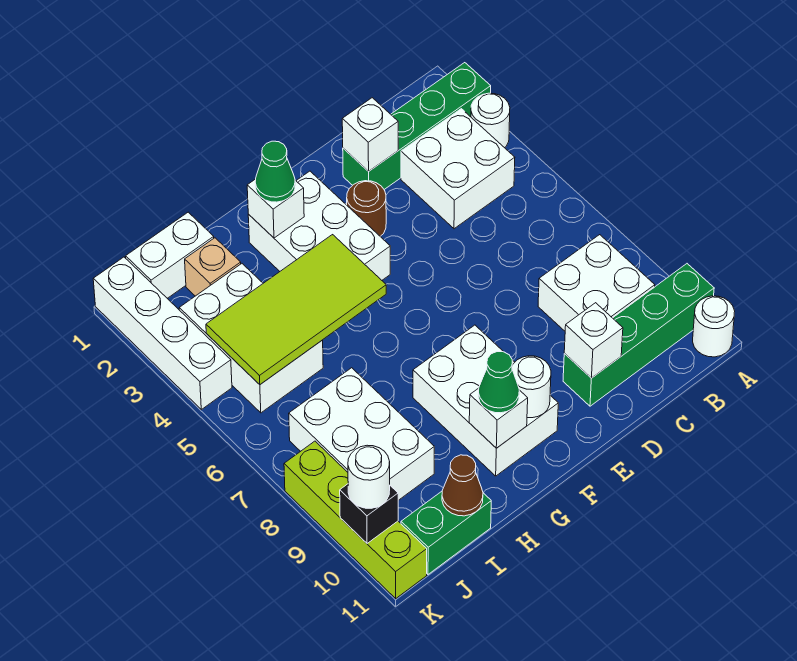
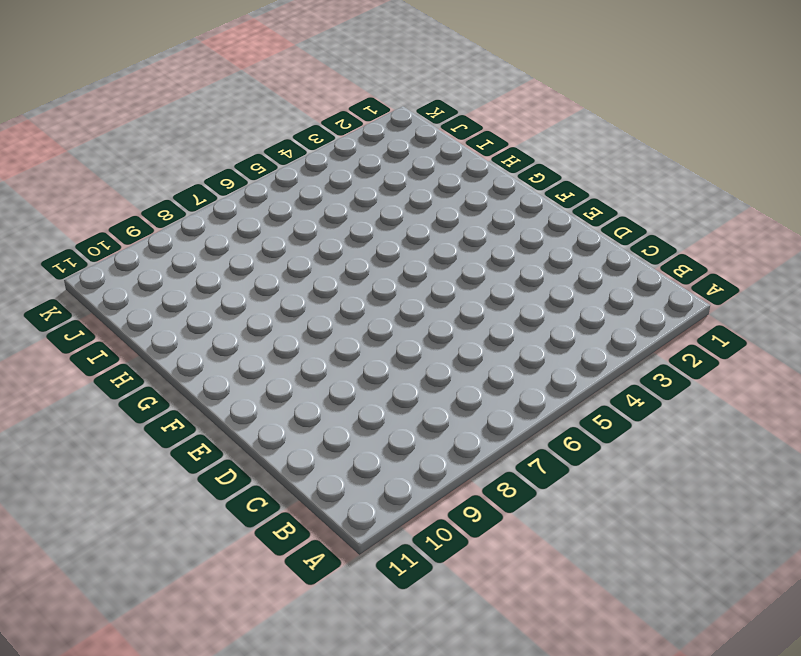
none -> green 1x4 brick [343,63,491,189]
none -> white 1x1 round brick [471,93,510,148]
none -> green 1x4 brick [563,264,714,406]

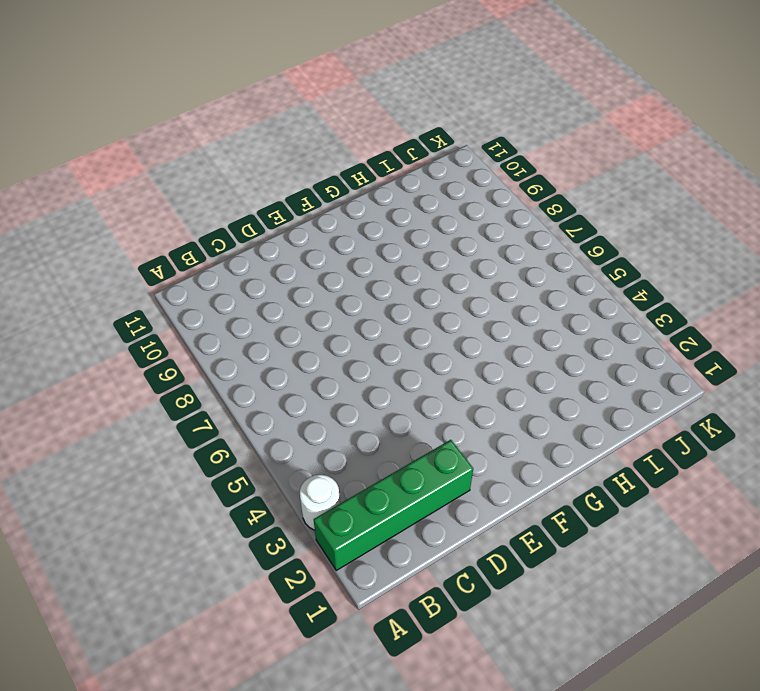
none -> green 1x4 brick [563,264,714,406]
none -> white 1x1 round brick [693,296,735,357]
none -> white 2x2 brick [401,109,515,229]

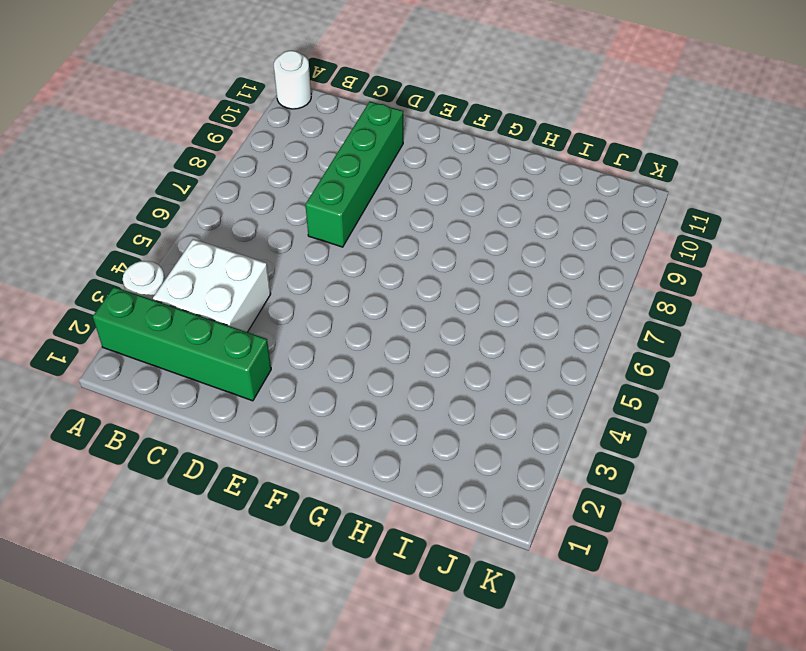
green 1x4 brick [305,101,403,247] -> green 1x4 brick turned to [563,264,714,406]
none -> white 2x2 brick [538,235,655,331]
none -> brown 1x1 round brick [347,181,386,236]
none -> white 2x3 brick [248,171,390,280]

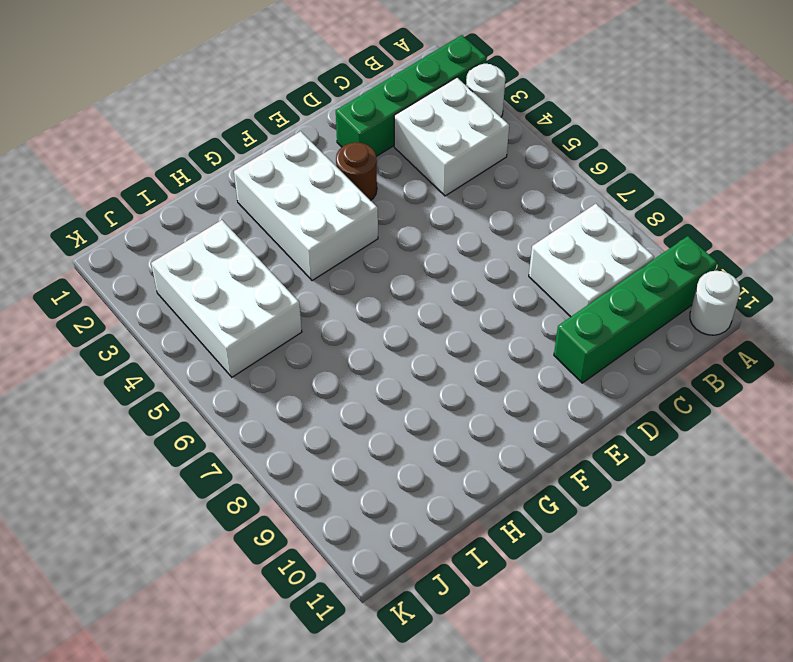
none -> white 2x3 brick [413,325,558,476]
none -> white 1x2 brick [126,212,214,298]
none -> tan 1x1 brick [185,238,241,296]

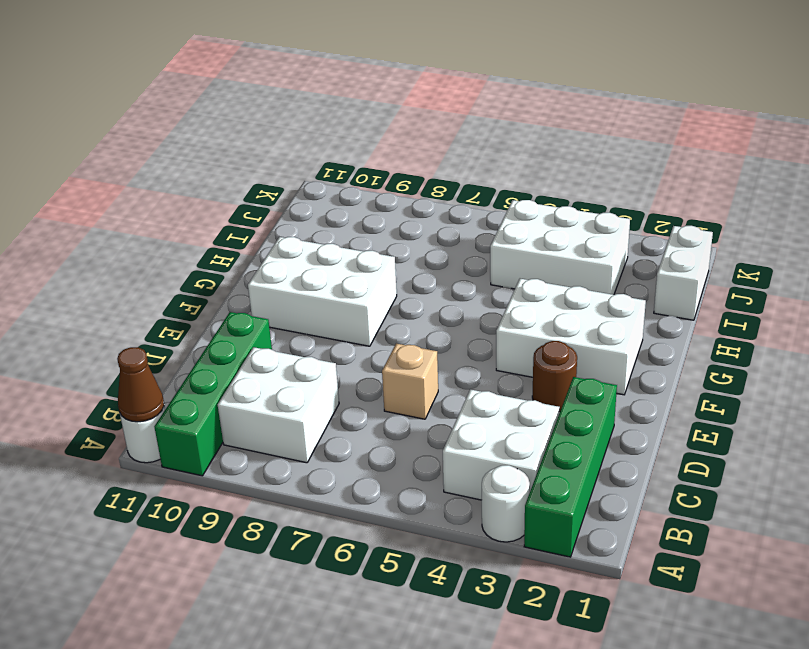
brown 1x1 cone [117,347,164,422] -> brown 1x1 cone moved to [442,455,483,516]
tan 1x1 brick [382,343,438,419] -> tan 1x1 brick moved to [185,238,241,296]
none -> white 2x3 brick [289,368,434,500]
none -> green 1x2 brick [401,491,491,574]
none -> white 1x4 brick [93,257,232,409]

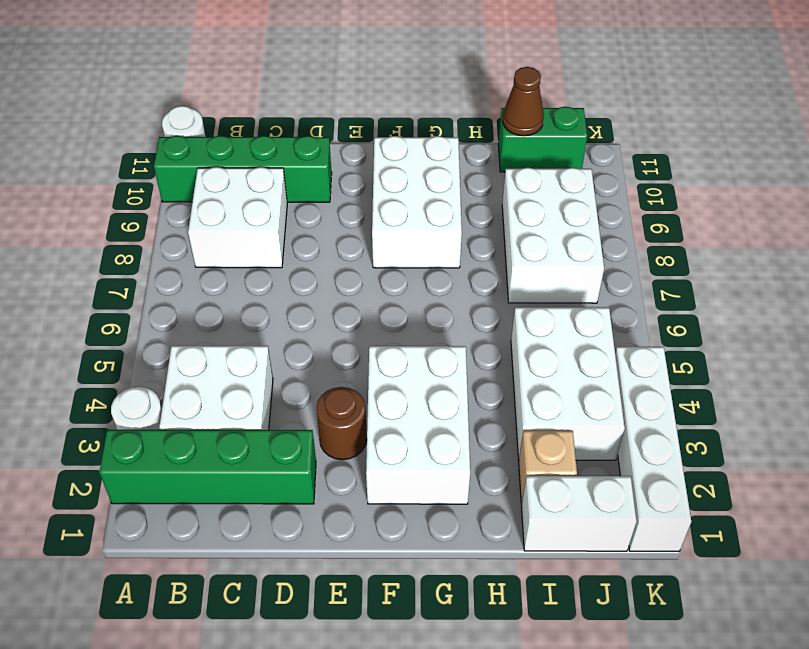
none -> lime 1x4 brick [284,441,427,598]
none -> white 1x1 brick [342,98,398,171]
none -> white 1x1 brick [564,303,623,378]

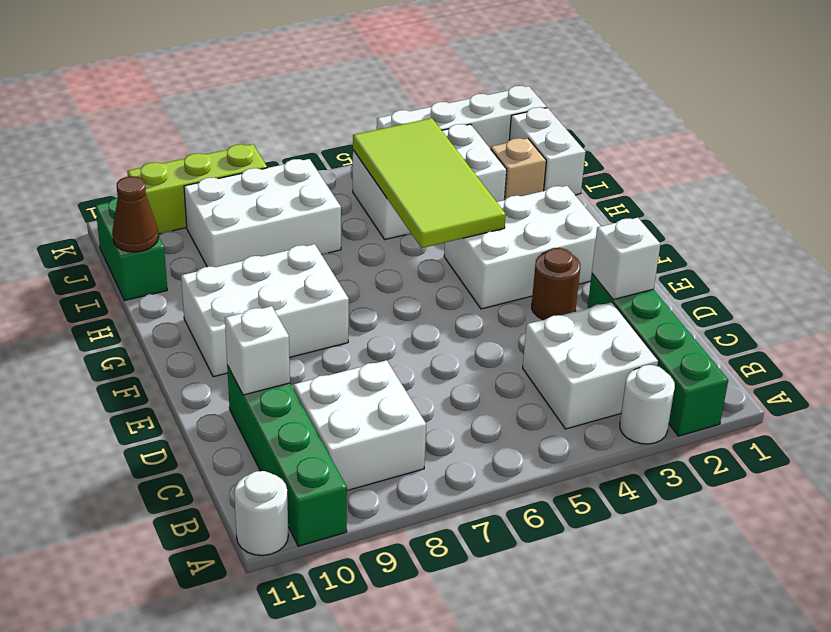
lime 1x3 brick [127,144,267,234] -> lime 1x4 brick [284,441,427,598]
none -> white 1x1 round brick [512,356,551,418]
none -> white 1x1 brick [247,179,304,238]
none -> white 1x1 brick [469,388,528,448]

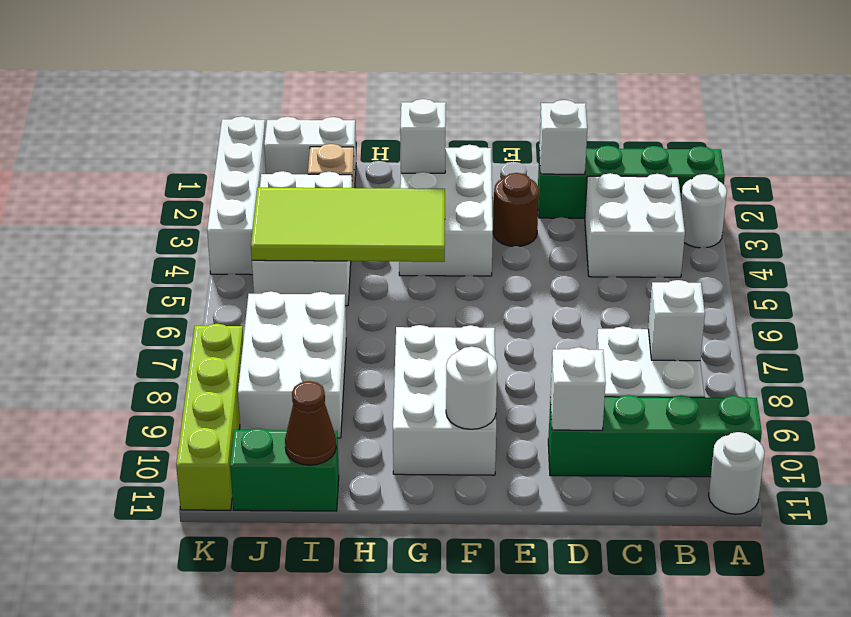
white 1x1 brick [648,280,705,361] -> white 1x1 brick moved to [469,388,528,448]
none -> black 1x1 brick [340,484,398,543]
none -> green 1x1 cone [255,141,295,202]
none -> green 1x1 cone [478,352,519,413]

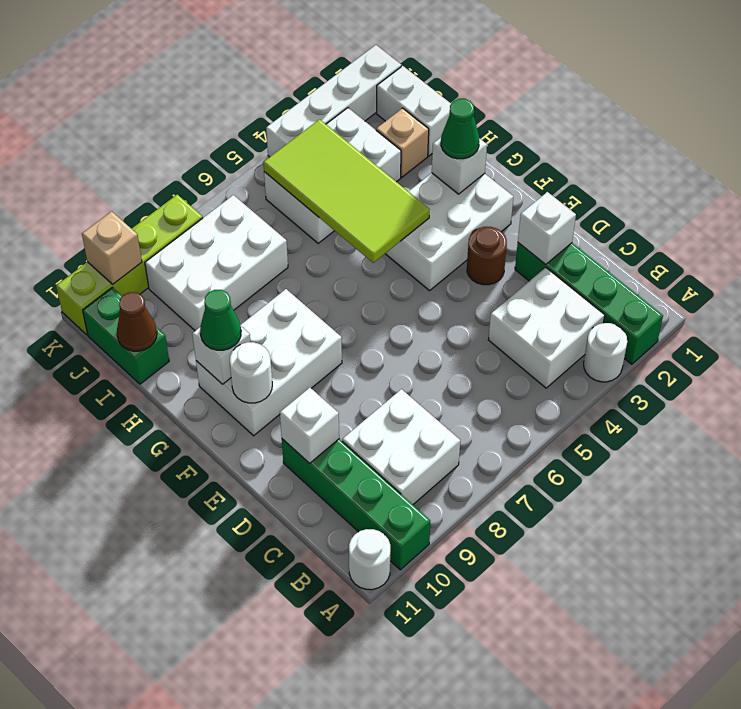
tan 1x1 brick [82,211,142,284] -> black 1x1 brick [340,484,398,543]
none -> white 1x1 round brick [348,445,390,508]

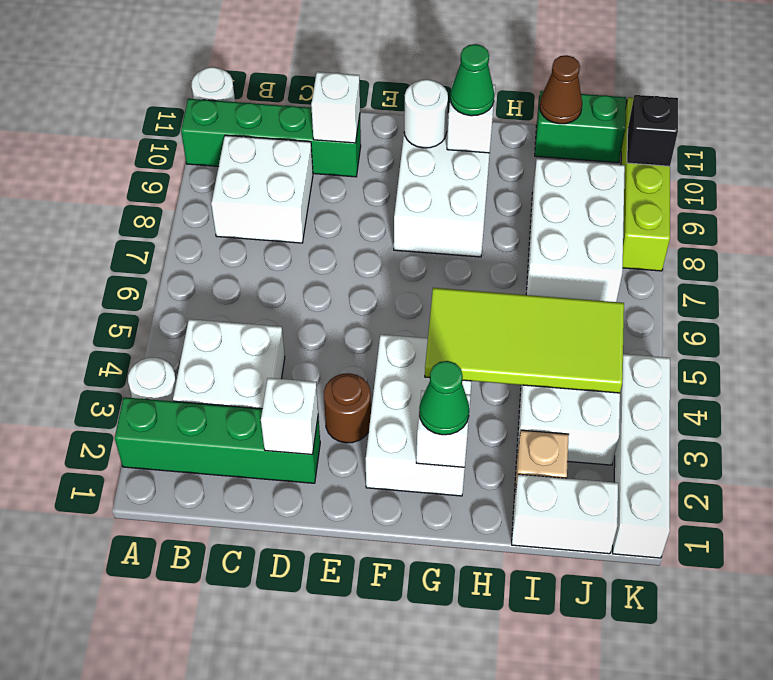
none -> white 1x1 round brick [348,445,390,508]

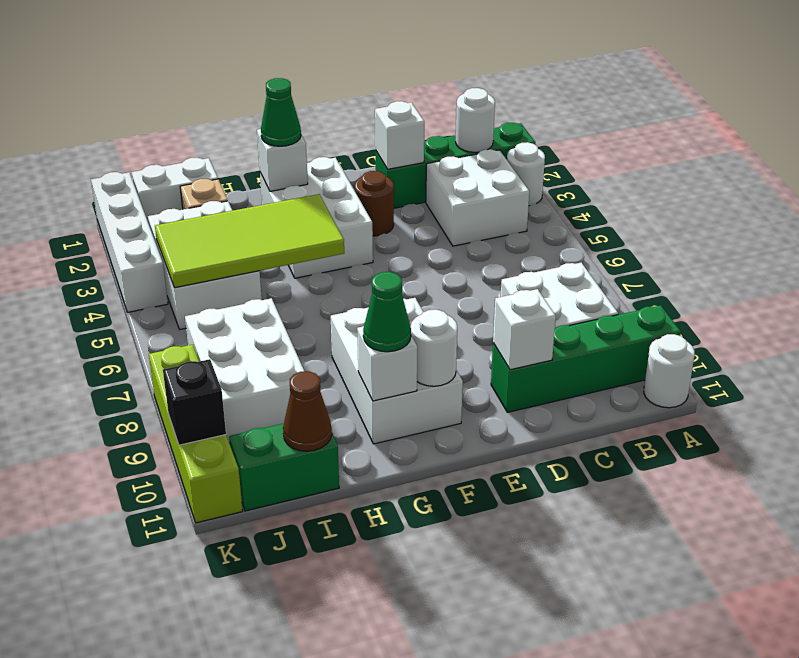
white 1x1 round brick [456,88,495,152] -> white 1x1 round brick moved to [348,445,390,508]

